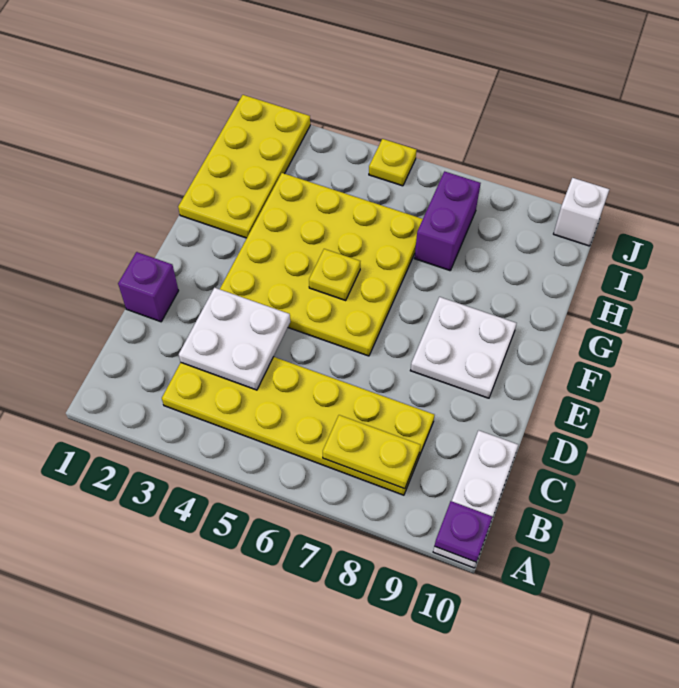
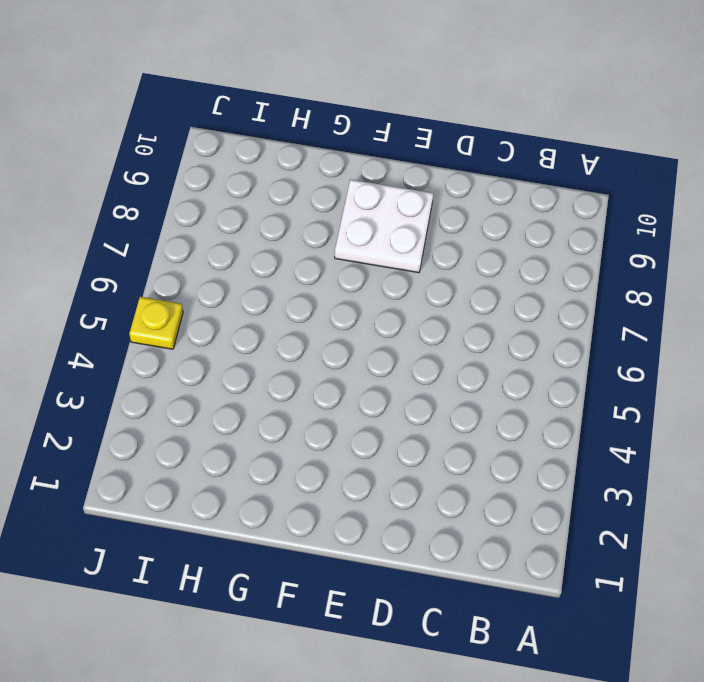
none -> white 1x3 plate [433,430,518,568]
none -> yellow 2x6 plate [162,357,434,495]
none -> purple 1x1 brick [118,252,179,322]

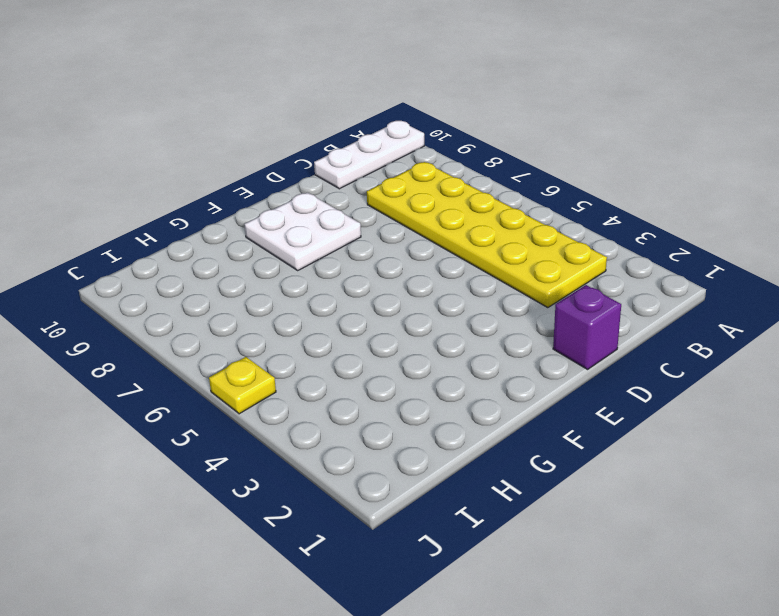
none -> yellow 4x4 plate [220,173,423,356]
none -> yellow 2x4 plate [178,95,310,238]
none -> purple 1x2 brick [415,171,481,270]

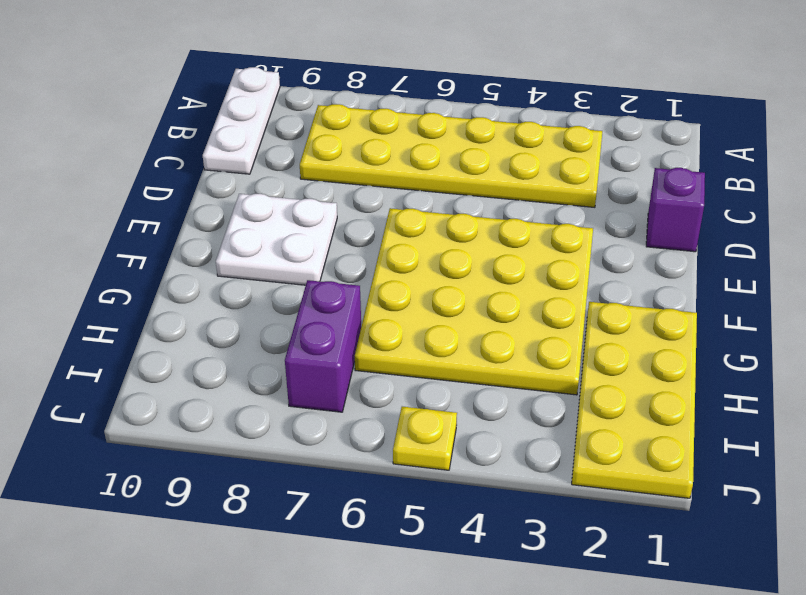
none -> white 1x1 brick [554,178,609,246]
none -> purple 1x1 plate [435,501,493,562]
none -> yellow 1x2 plate [323,415,421,489]

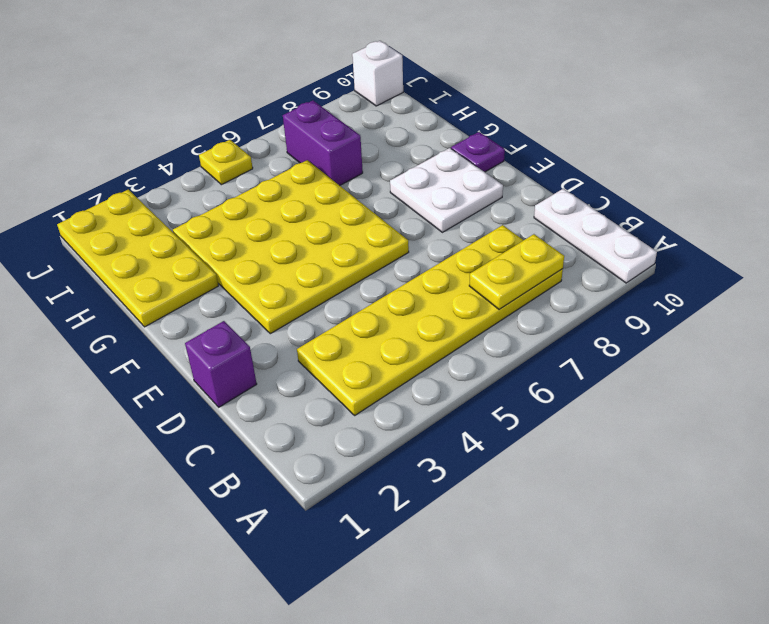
purple 1x1 plate [451,132,505,172] -> purple 1x1 plate moved to [435,501,493,562]
none -> white 2x2 plate [179,288,290,390]
none -> yellow 1x1 plate [309,249,360,300]

